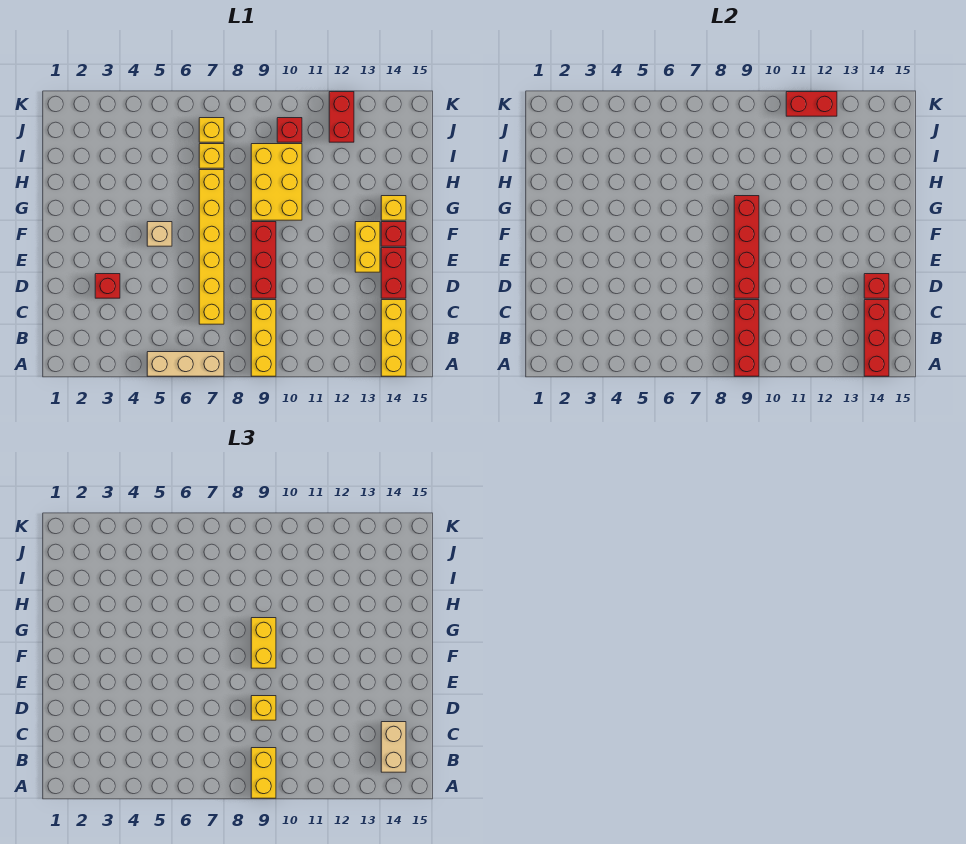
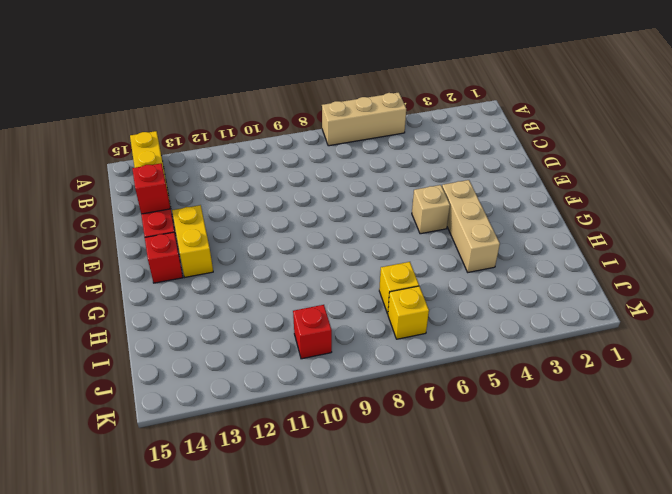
tan 1x3 brick [442,180,500,272] -> none
none -> yellow 1x3 brick [251,300,276,376]
none -> yellow 1x6 brick [199,170,224,324]
none -> red 1x1 brick [95,274,120,298]

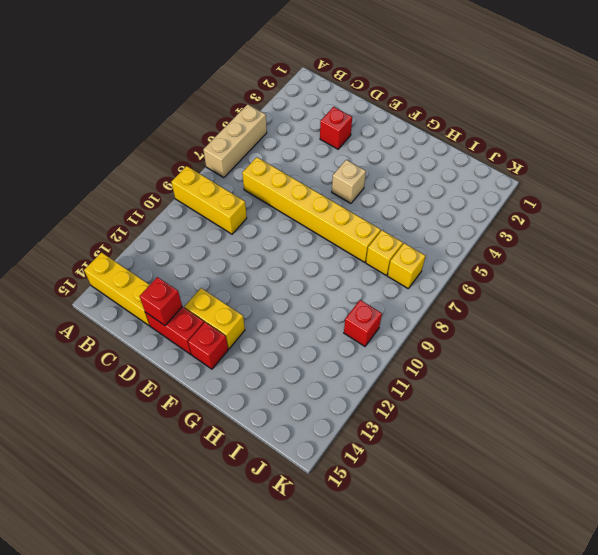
none -> red 1x3 brick [251,222,276,298]
none -> yellow 2x3 brick [251,144,302,220]
none -> yellow 1x1 brick [381,196,406,220]

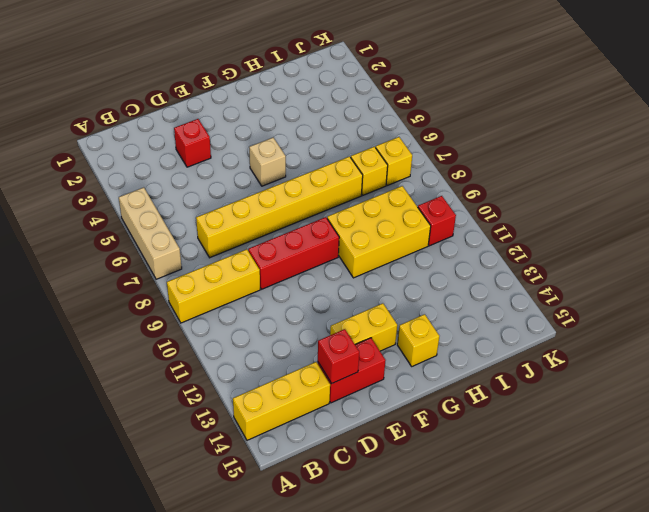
none -> red 1x1 brick [381,222,406,246]
none -> red 1x2 brick [329,92,354,142]
none -> red 1x3 brick [734,300,759,376]

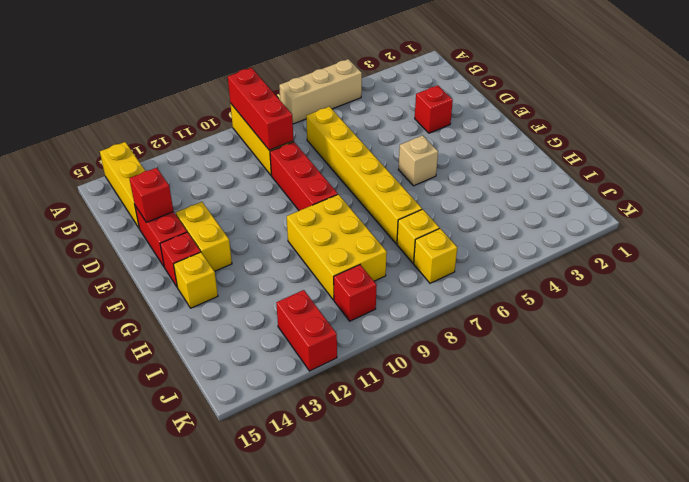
none -> red 1x3 brick [864,300,889,376]
none -> red 1x4 brick [734,196,759,298]
none -> red 1x2 brick [786,92,837,116]

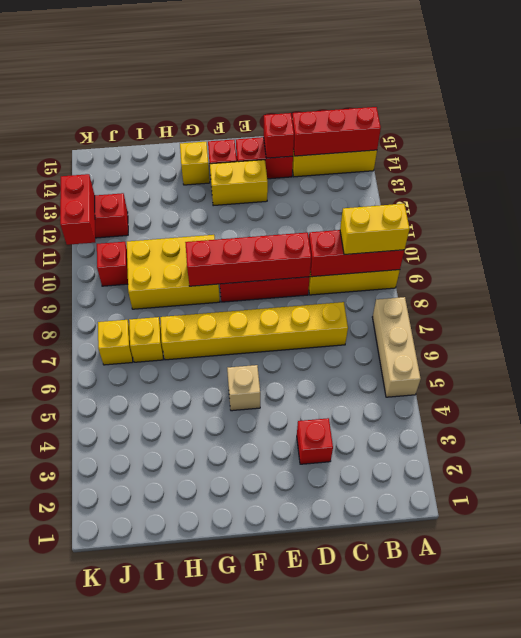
none -> tan 1x2 brick [381,722,406,772]
none -> yellow 1x1 brick [251,696,276,720]
none -> yellow 1x2 brick [251,618,276,668]

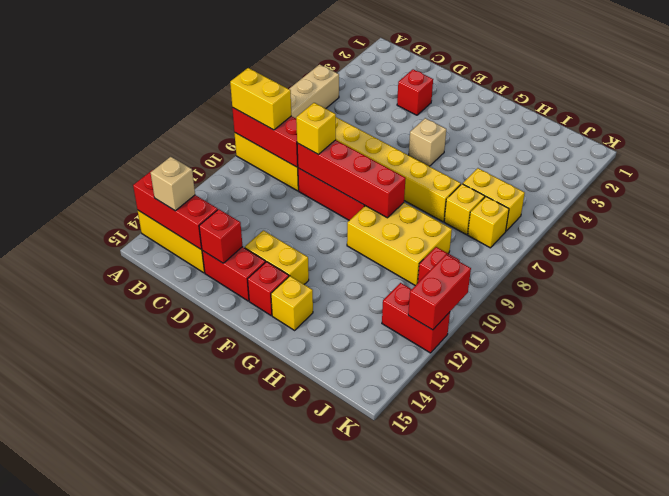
tan 1x1 brick [151,157,195,211] -> tan 1x2 brick [381,722,406,772]
yellow 1x2 brick [463,168,525,231] -> yellow 1x2 brick moved to [251,618,276,668]

